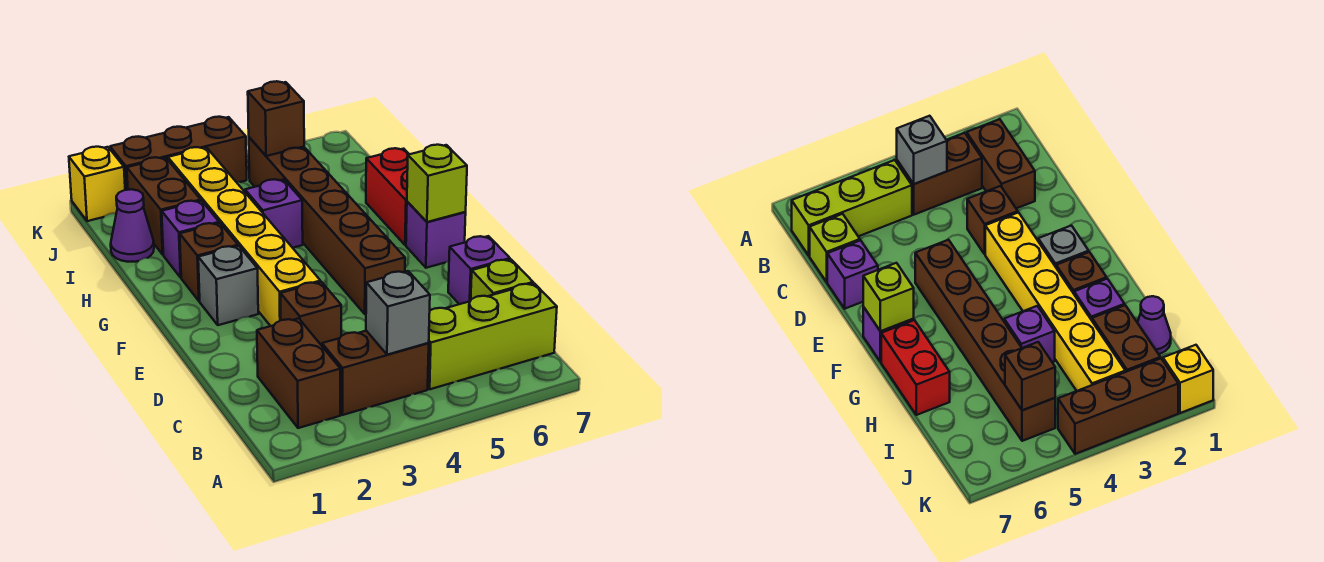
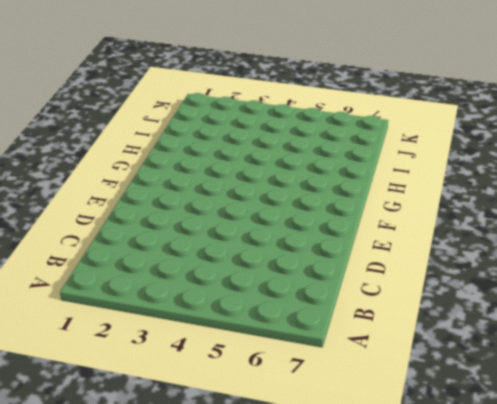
none -> brown 1x2 brick [257,318,340,428]
none -> brown 1x2 brick [322,331,429,415]
none -> lime 1x3 brick [428,283,557,389]

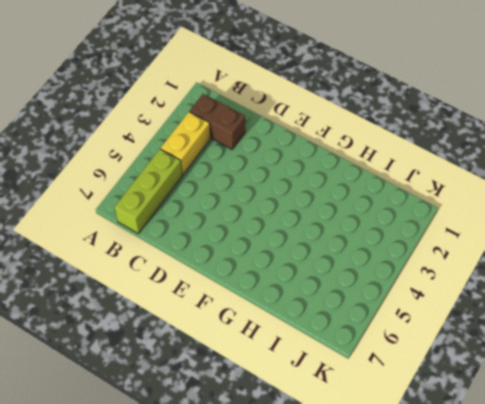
yellow 1x2 brick [161,112,210,175] -> brown 1x2 brick [322,331,429,415]
none -> lime 1x1 brick [471,259,533,299]
none -> brown 1x1 brick [280,282,341,346]
none -> purple 1x1 brick [448,236,510,304]

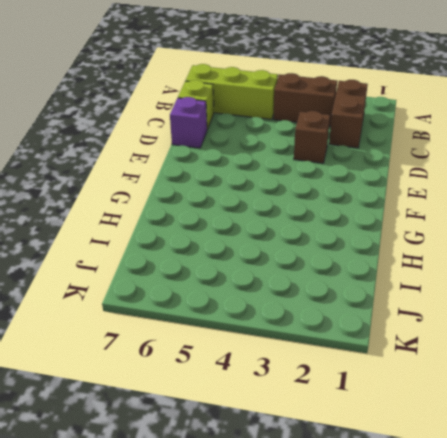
none -> yellow 1x6 brick [168,147,321,326]
none -> brown 1x6 brick [249,137,405,314]
none -> grey 1x1 brick [198,246,258,325]

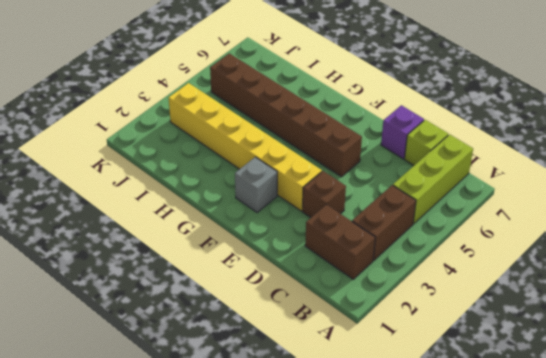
none -> purple 1x1 brick [406,202,466,268]
none -> brown 1x1 brick [180,223,238,301]
none -> red 1x2 brick [366,148,409,245]

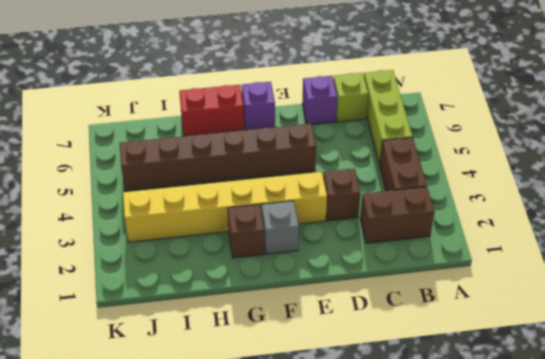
none -> purple 1x1 brick [162,201,219,277]
none -> purple 1x1 brick [245,179,303,247]
none -> purple 1x1 cone [111,189,154,262]

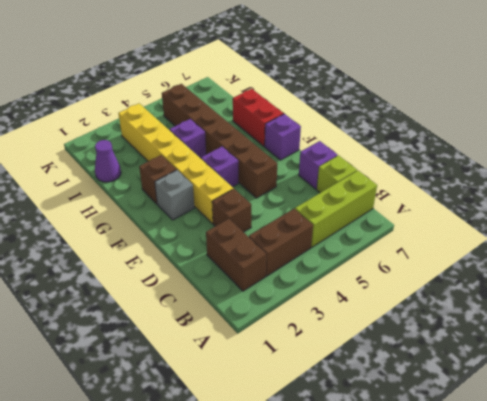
purple 1x1 brick [201,147,238,187] -> purple 1x1 brick moved to [162,201,219,277]
none -> brown 1x2 brick [127,157,201,255]
none -> yellow 1x1 brick [69,147,125,221]
none -> brown 1x3 brick [110,117,247,190]

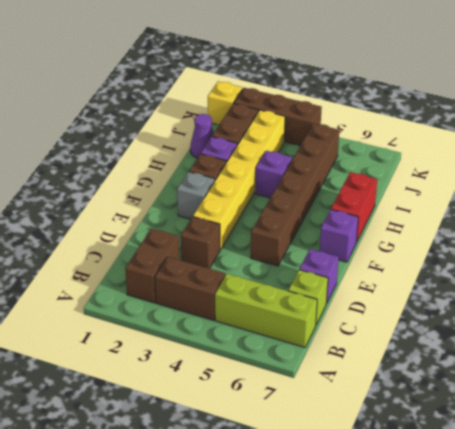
none -> grey 1x1 brick [366,271,430,355]
none -> lime 1x1 brick [407,145,467,222]
none -> brown 1x1 brick [248,81,304,156]

